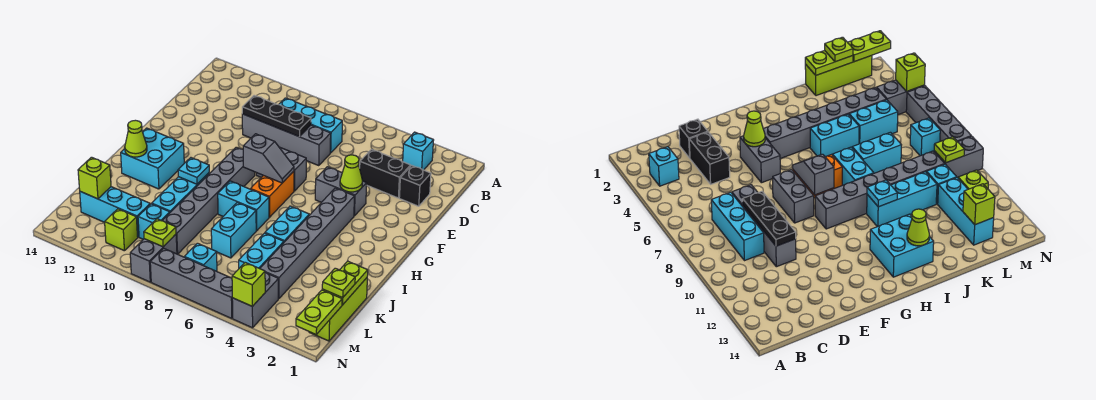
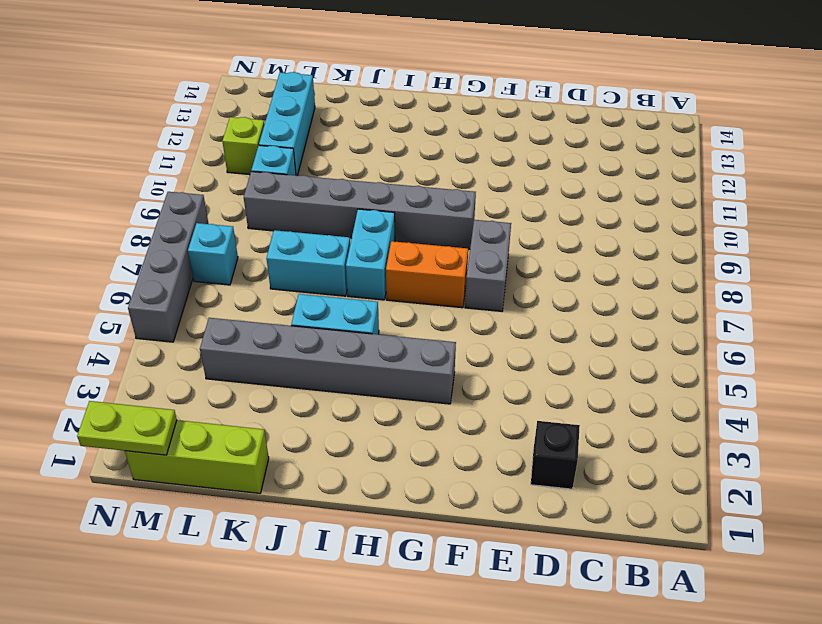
none -> cyan 1x1 brick [403,132,434,170]
none -> cyan 1x3 brick [279,98,342,153]
none -> black 1x2 brick [360,149,411,198]
none -> grey 1x4 brick [242,114,331,165]

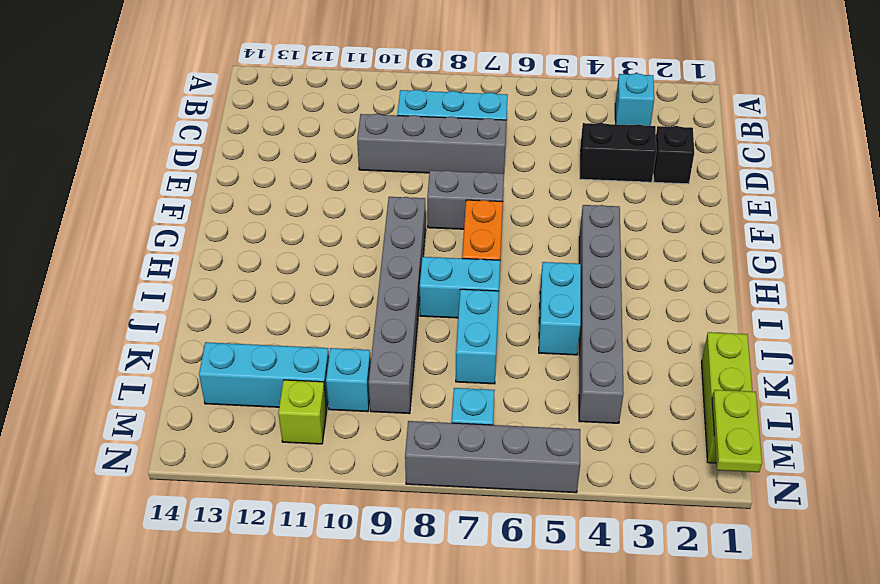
none -> grey 1x2 brick [315,167,367,216]
none -> cyan 2x2 brick [121,128,184,189]
none -> cyan 1x3 brick [152,173,209,212]
none -> cyan 1x2 brick [239,233,284,269]

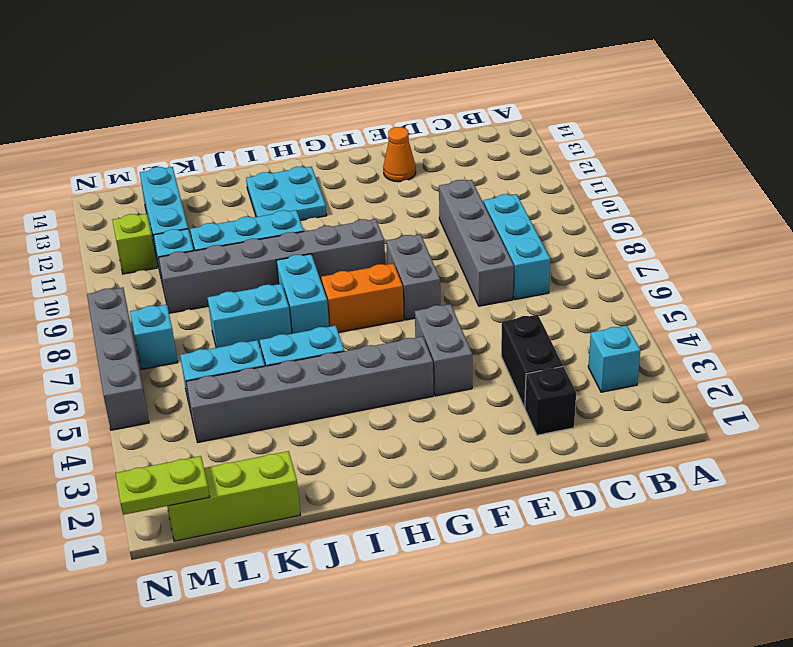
orange 1x1 cone [383,127,416,182] -> none
cyan 2x2 plate [246,167,327,221] -> cyan 2x2 brick [121,128,184,189]
none -> grey 1x2 brick [232,273,278,328]
none -> grey 1x2 brick [130,234,177,282]
none -> black 1x3 plate [242,95,311,136]
none -> lime 1x1 cone [340,155,362,192]

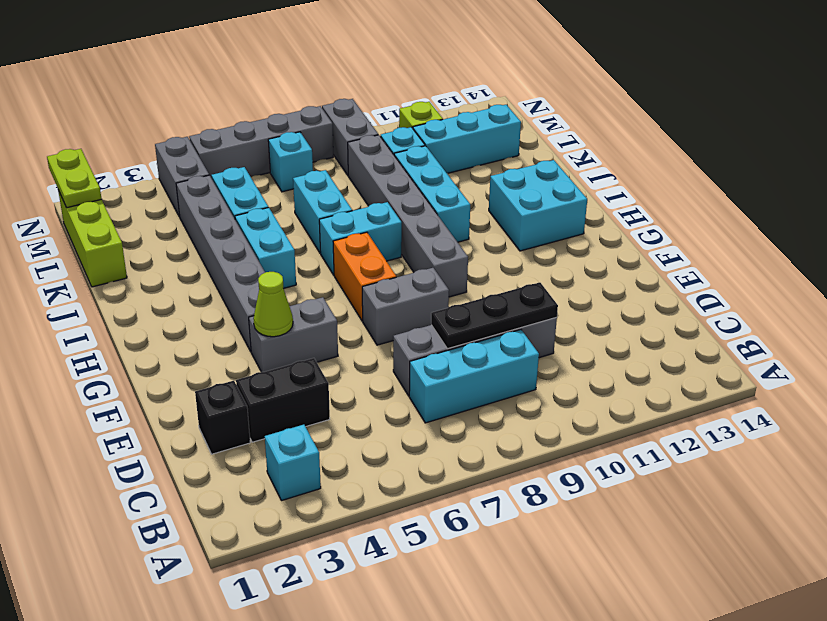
none -> grey 1x2 slope [243,134,294,183]
none -> cyan 1x1 plate [178,158,209,184]
none -> lime 1x1 cone [124,120,147,157]
none -> lime 1x2 plate [322,261,368,305]

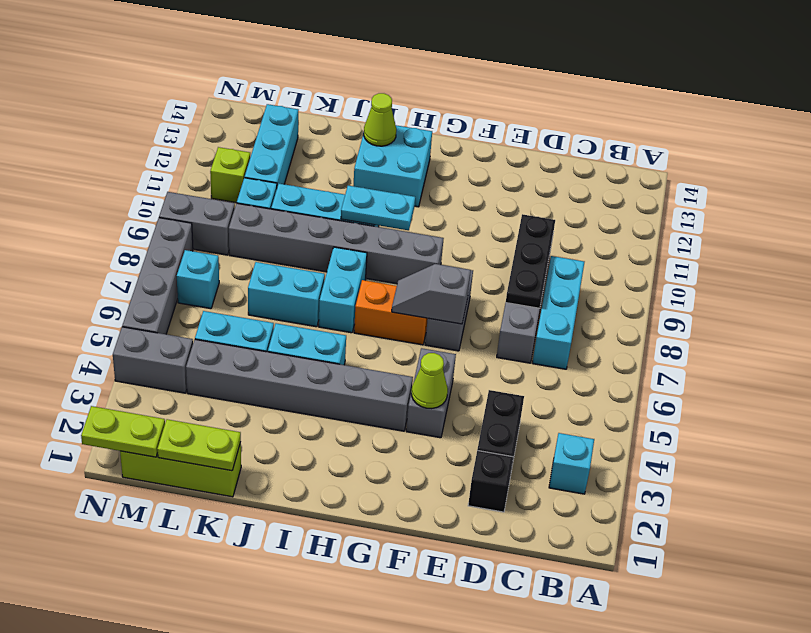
grey 1x2 slope [392,264,471,324] -> grey 1x2 slope turned to [243,134,294,183]
cyan 1x2 plate [341,186,415,230] -> cyan 1x1 plate [178,158,209,184]
none -> lime 1x1 brick [78,157,111,199]
none -> lime 1x1 plate [144,219,176,247]
none -> lime 1x1 brick [232,262,265,306]
none -> lime 1x1 plate [322,268,355,298]

